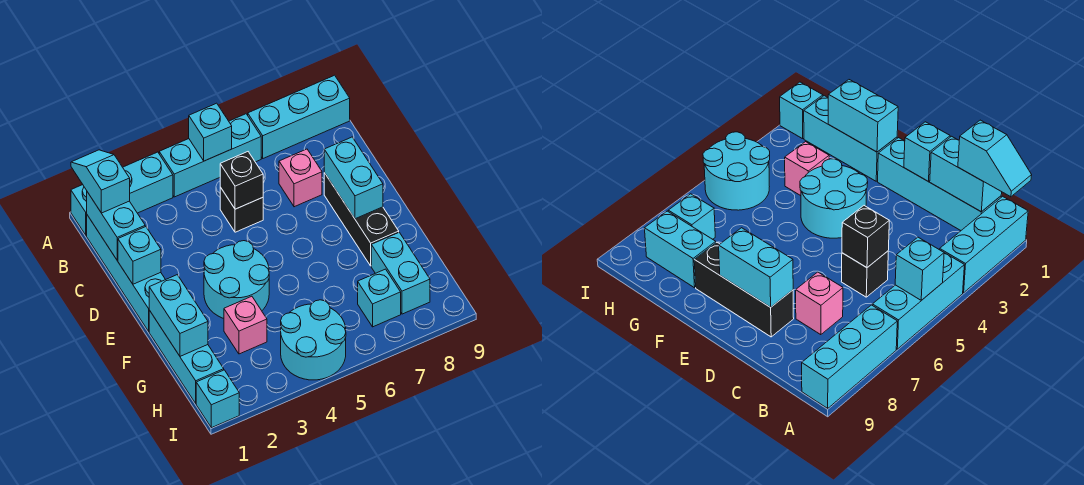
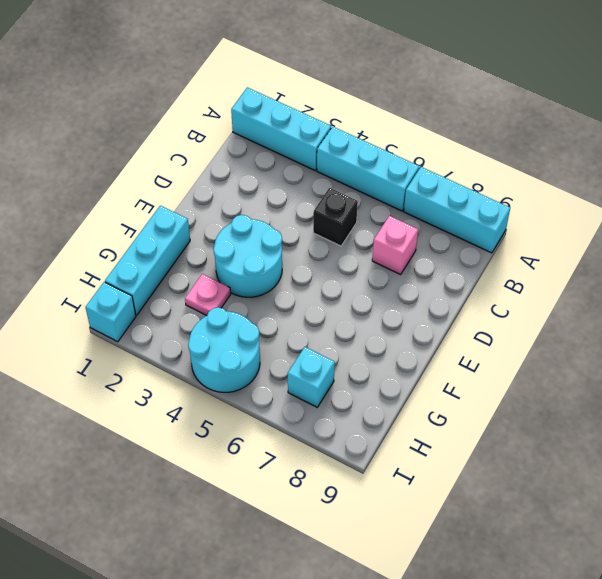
pink 1x1 plate [185,274,231,316] -> pink 1x1 brick [224,296,267,354]
none -> cyan 1x4 brick [87,215,165,331]
none -> black 1x3 brick [324,173,399,266]
none -> cyan 1x2 brick [371,232,430,314]

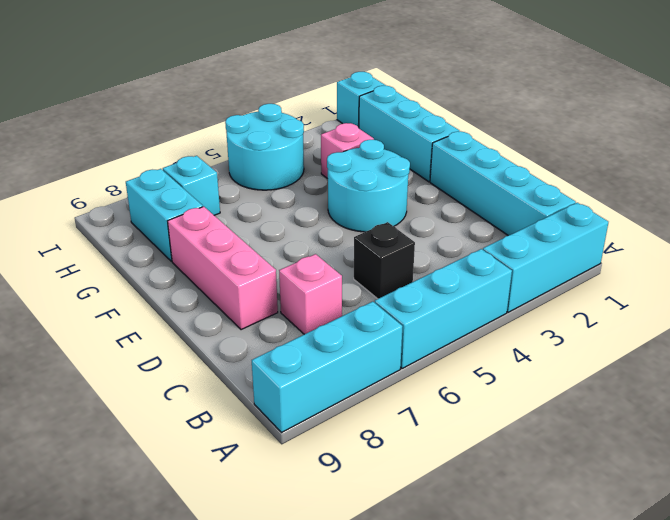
pink 1x3 brick [168,207,278,330] -> black 1x3 brick [324,173,399,266]
none -> cyan 1x1 brick [189,103,232,161]
none -> cyan 1x2 brick [87,192,145,260]
none -> black 1x1 brick [220,152,263,209]

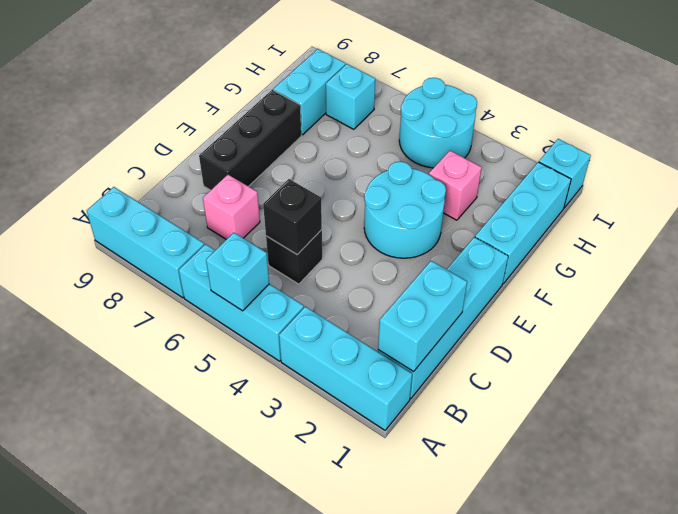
none -> cyan 1x1 brick [118,227,161,284]
none -> cyan 1x2 brick [324,137,383,219]
none -> cyan 1x2 brick [149,275,208,356]

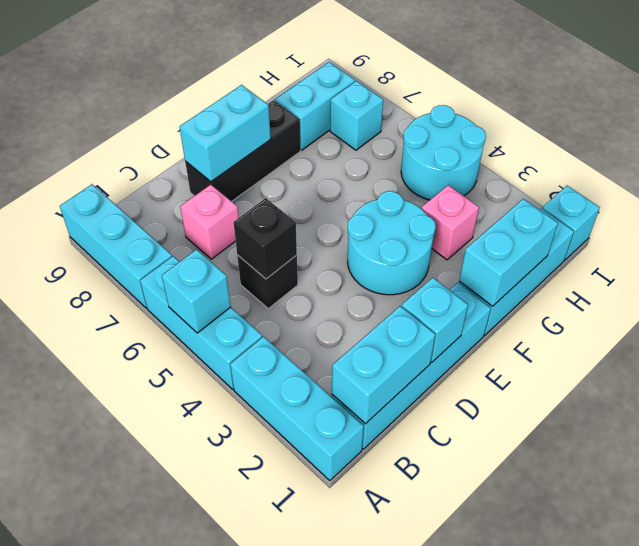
none -> cyan 1x2 slope [71,150,130,213]

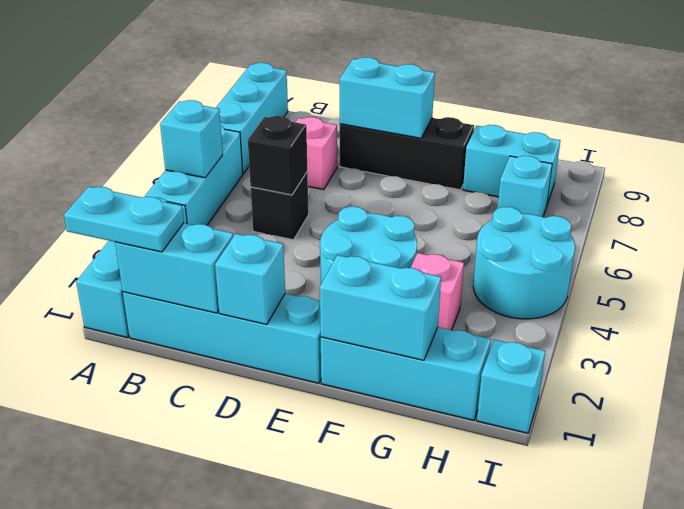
cyan 1x2 plate [64,187,184,252] -> cyan 1x2 slope [71,150,130,213]

